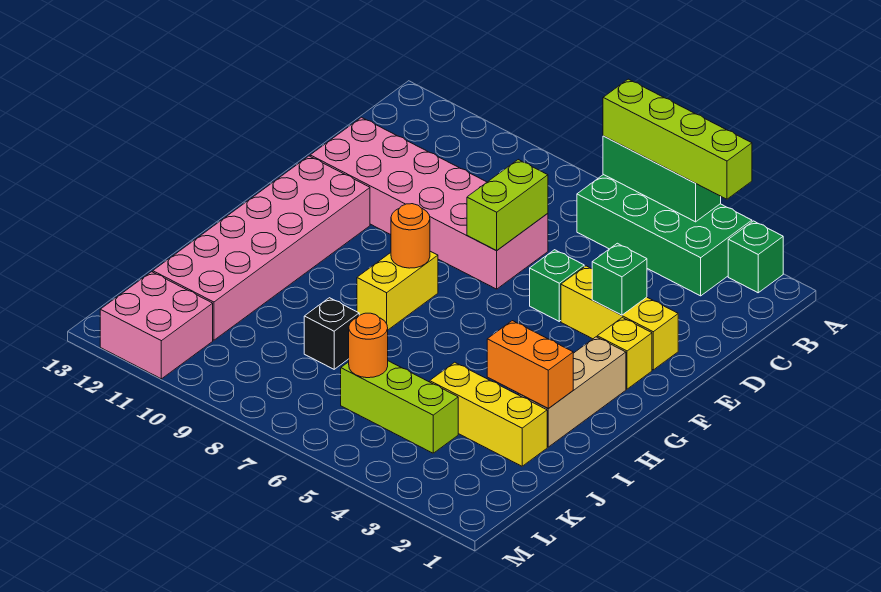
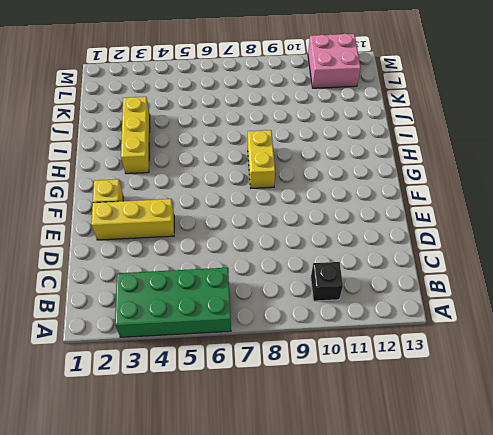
black 1x1 brick [311,262,343,301] -> black 1x1 brick moved to [304,298,359,369]
yellow 1x3 brick [121,97,150,174] -> yellow 1x3 brick turned to [430,362,547,466]
none -> green 1x1 brick [728,221,783,293]
none -> pink 2x6 brick [310,117,548,289]
none -> green 1x1 brick [530,250,584,321]

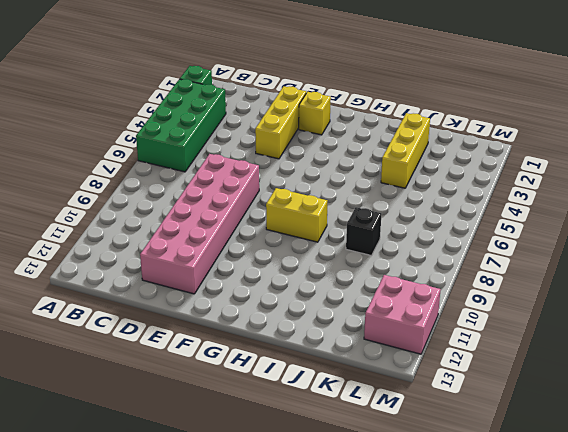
none -> green 1x1 brick [530,250,584,321]
none -> pink 2x6 brick [153,156,370,340]
none -> tan 1x3 brick [519,337,626,447]

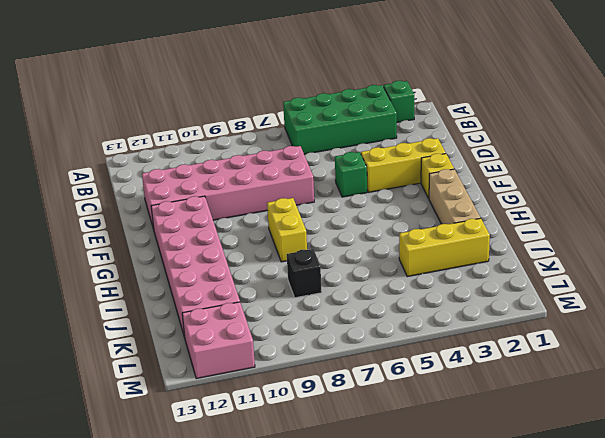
none -> lime 1x3 brick [341,361,458,453]
none -> green 1x3 brick [603,136,721,222]
none -> lime 1x2 brick [467,160,548,251]

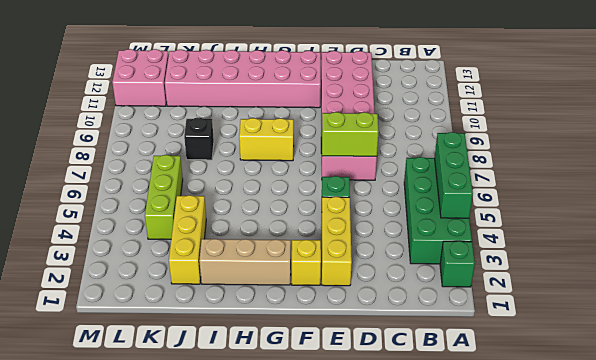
none -> green 1x1 brick [592,243,647,315]
none -> orange 1x1 round brick [391,204,430,268]
none -> orange 1x2 brick [487,321,573,408]

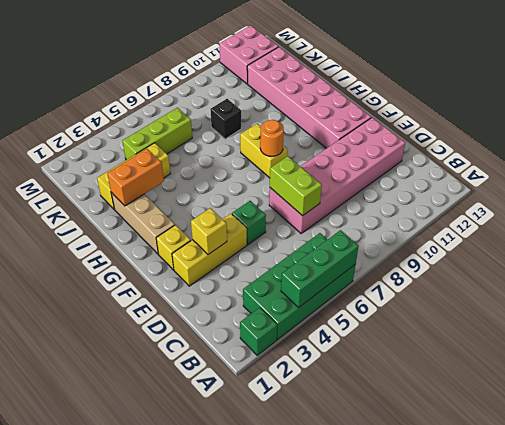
yellow 1x1 brick [191,208,227,255] -> green 1x1 brick [592,243,647,315]
none -> orange 1x1 round brick [349,313,388,378]
none -> lime 1x4 brick [603,79,752,199]

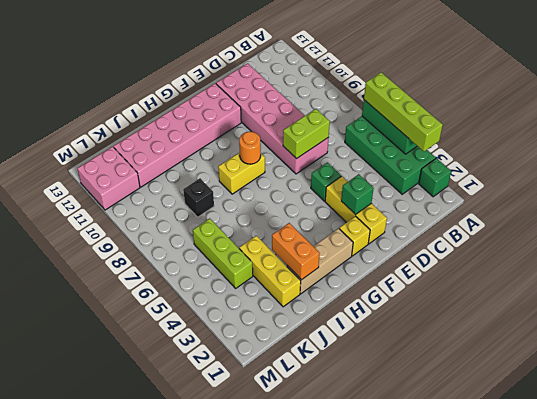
none -> orange 1x1 round brick [349,313,388,378]

